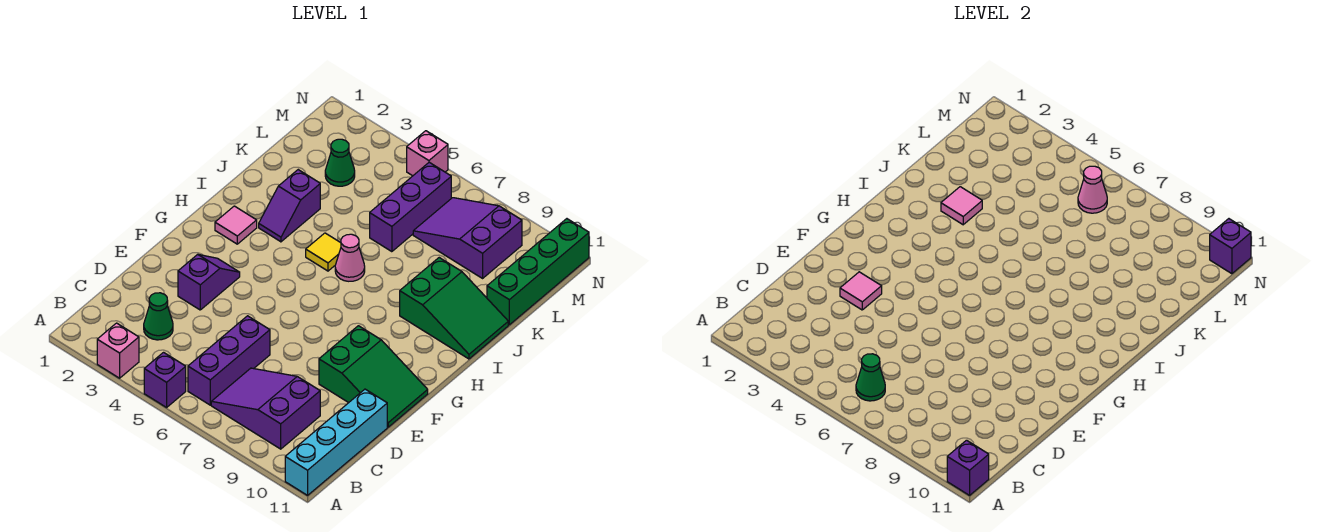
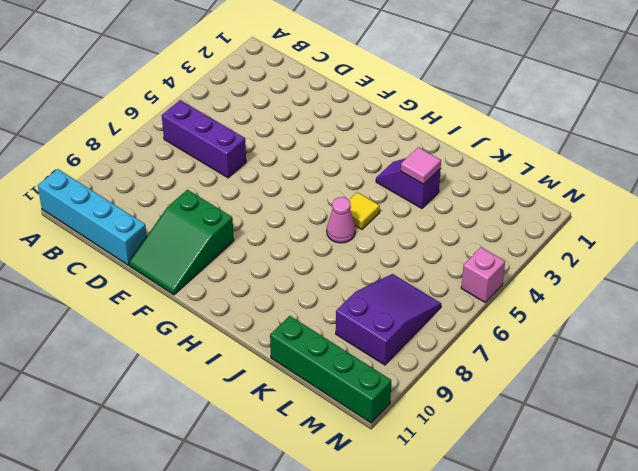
none -> pink 1x1 brick [97,323,139,378]
none -> purple 1x1 brick [144,353,186,407]
none -> purple 2x3 slope [211,368,320,449]

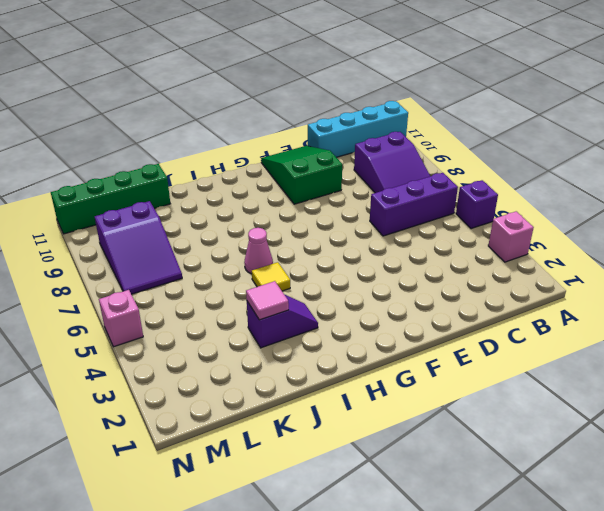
none -> green 1x1 cone [144,293,173,340]
none -> purple 1x2 slope [178,254,240,310]
none -> pink 1x1 tile [215,206,257,244]

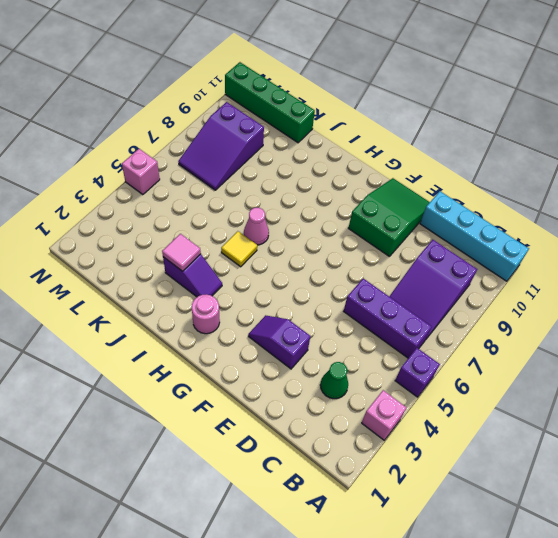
pink 1x1 round brick [192,294,220,334] -> pink 1x1 tile [215,206,257,244]
none -> green 2x3 slope [400,258,508,359]
none -> purple 1x3 brick [370,162,451,252]
none -> green 1x1 cone [325,139,355,186]

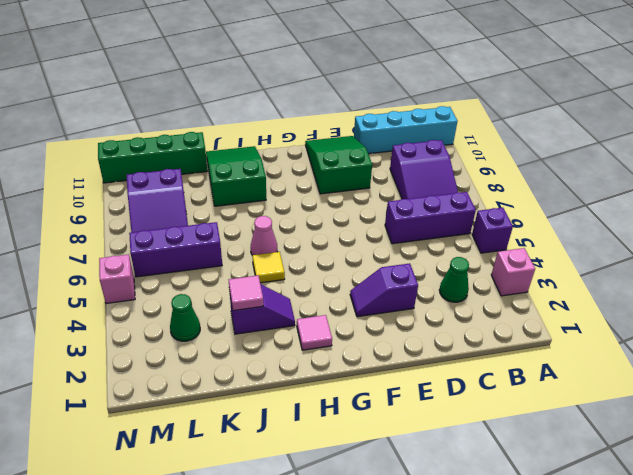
none -> purple 1x1 brick [947,440,989,495]
none -> green 1x1 cone [856,354,885,401]
none -> pink 1x1 tile [840,272,882,310]

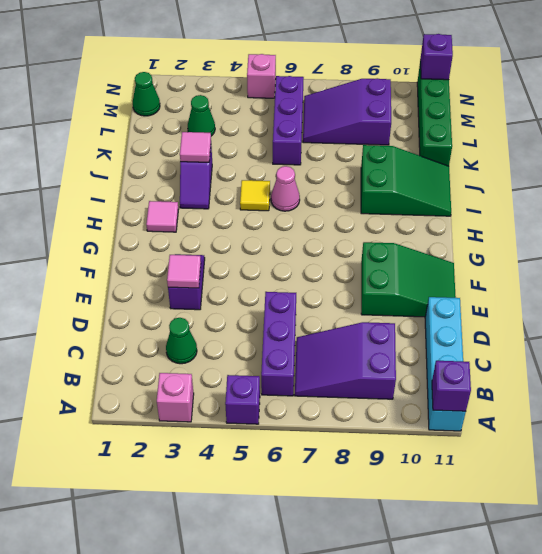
green 1x1 cone [133,72,160,116] -> green 1x1 cone moved to [856,354,885,401]
none -> pink 1x1 cone [1078,166,1107,213]

